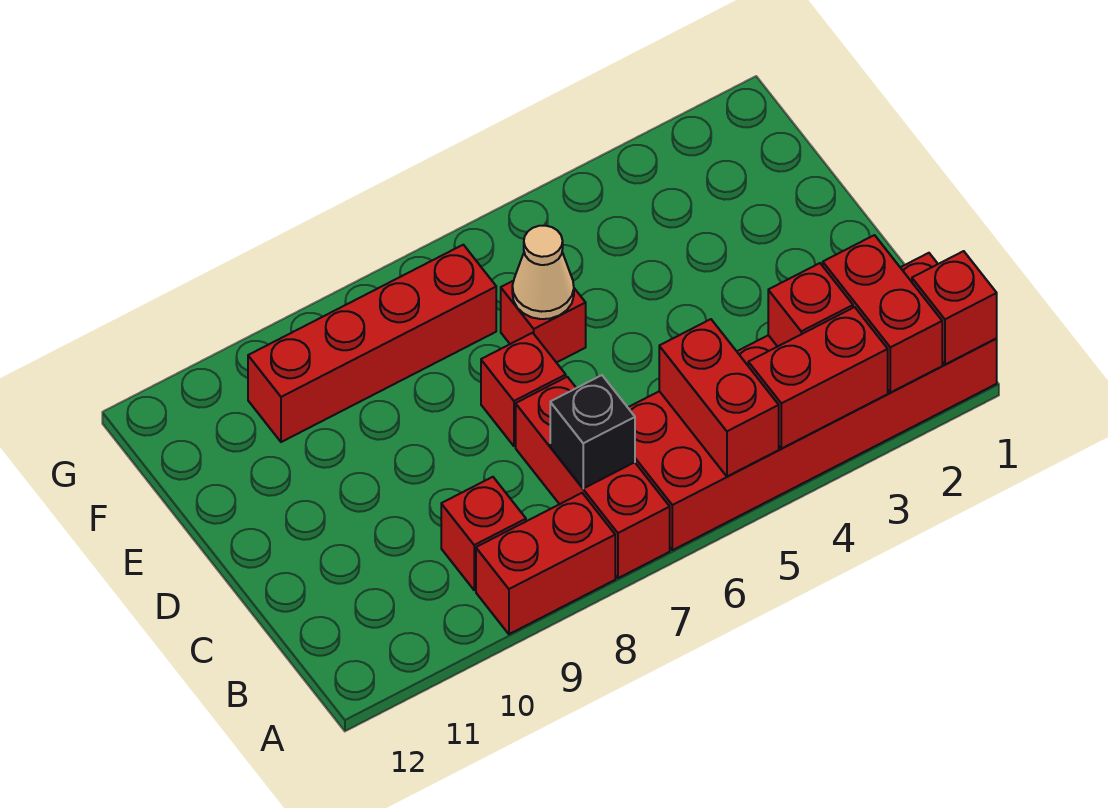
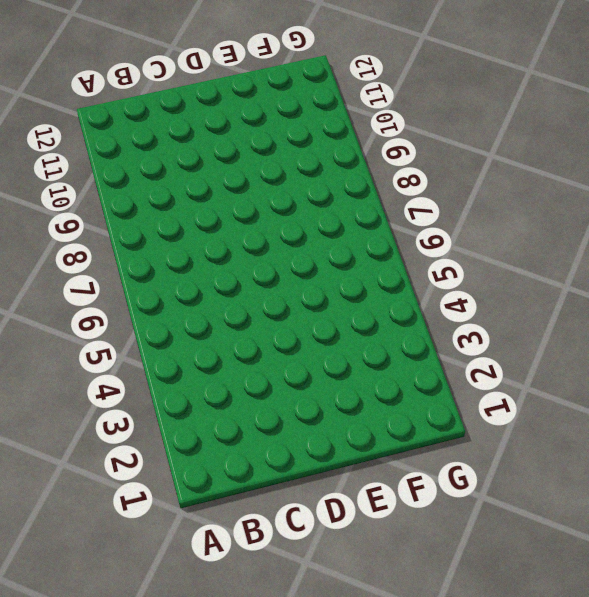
none -> red 2x6 brick [628,253,997,550]
none -> red 1x3 brick [516,377,670,578]
none -> red 1x2 brick [476,493,615,634]

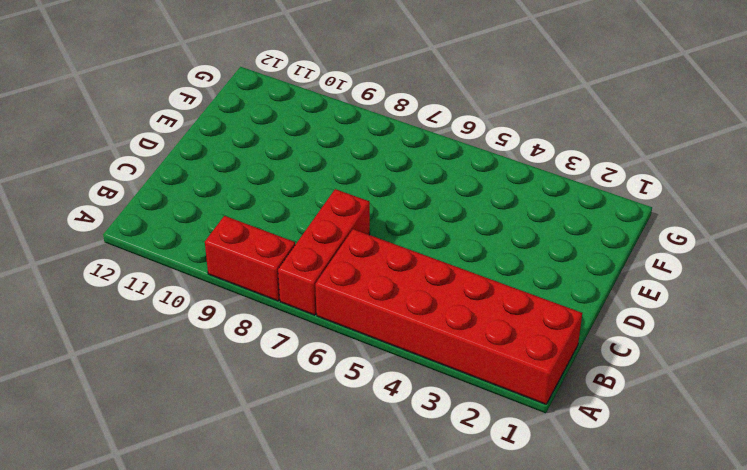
none -> red 1x1 brick [441,477,526,590]
none -> red 1x1 brick [481,333,566,446]
none -> red 1x1 brick [501,281,586,363]

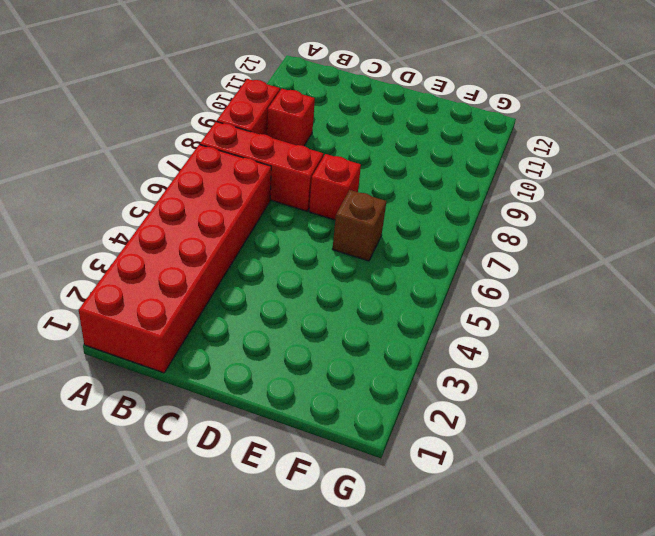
brown 1x1 brick [333,190,386,261] -> red 1x1 brick [501,281,586,363]
none -> red 1x4 brick [248,245,496,442]
none -> red 1x1 brick [912,251,997,364]
none -> red 1x2 brick [823,235,942,393]

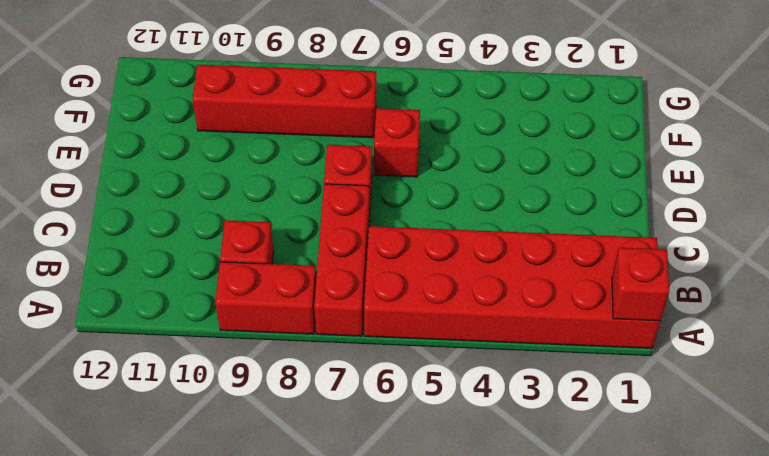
none -> red 1x2 brick [823,235,942,393]
none -> red 1x2 brick [748,307,888,449]
none -> red 1x2 brick [659,319,779,476]

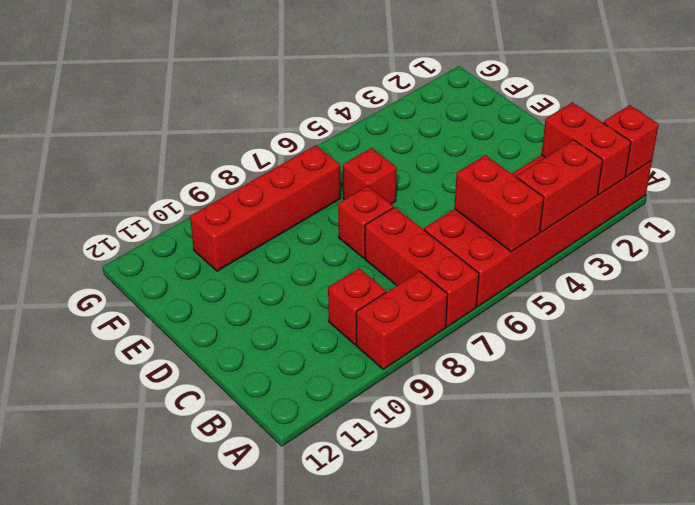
none -> red 1x1 brick [768,263,853,347]
none -> black 1x1 brick [550,375,635,488]
none -> tan 1x1 cone [512,226,574,319]

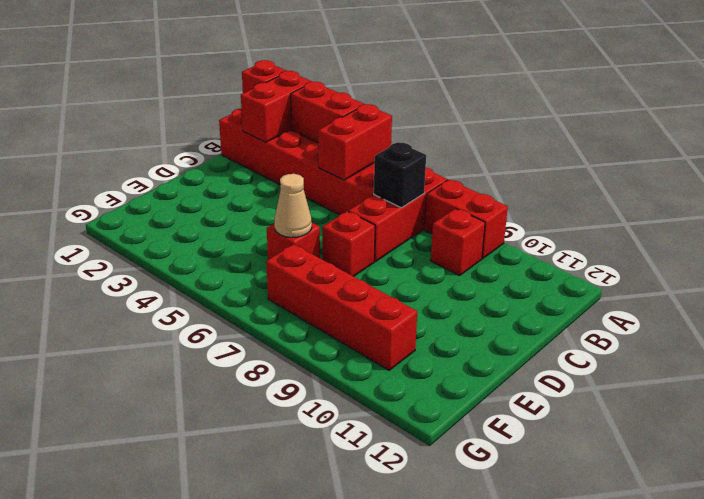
none -> red 1x1 brick [768,263,853,347]

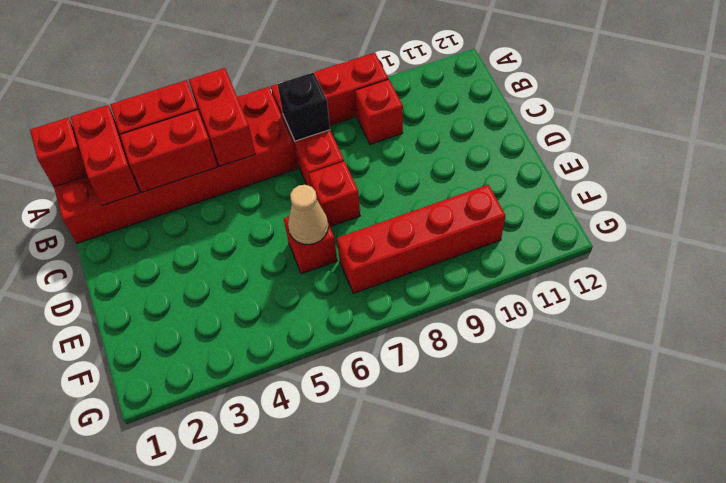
red 1x2 brick [120,110,217,192] -> red 1x1 brick [768,263,853,347]

